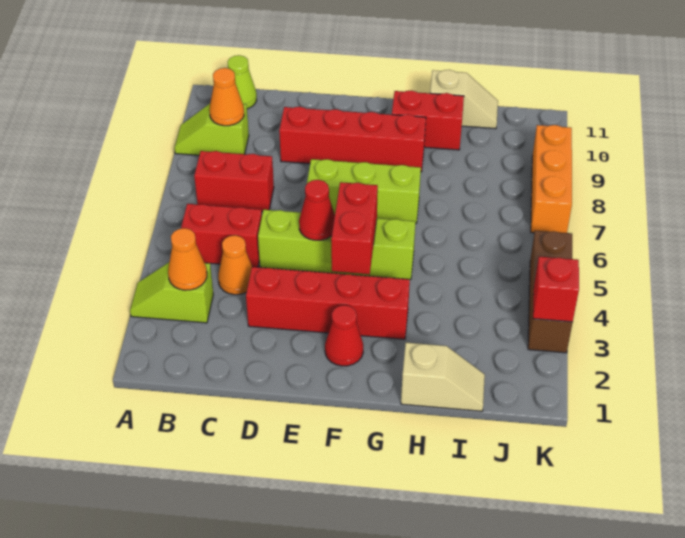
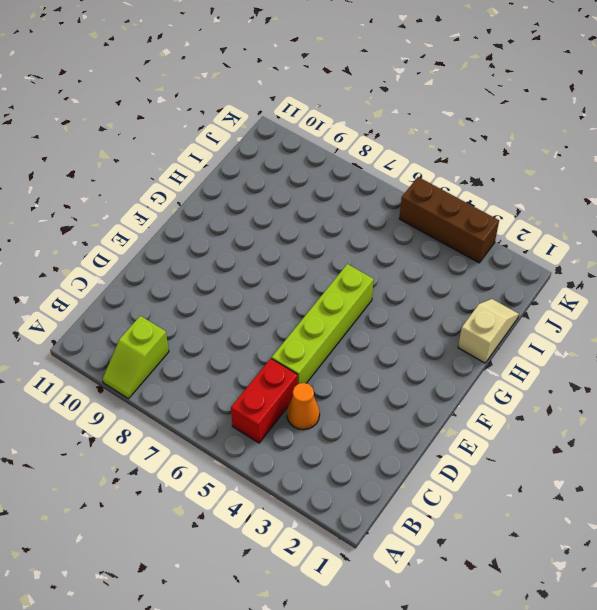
none -> lime 1x2 slope [130,262,213,323]
none -> red 1x2 brick [194,151,274,212]
none -> lime 1x1 cone [228,55,257,109]

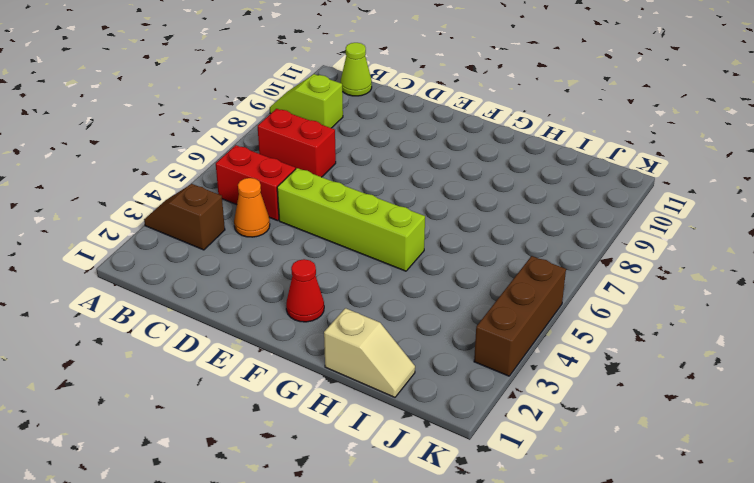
brown 1x2 slope [144,184,225,250] -> lime 1x2 slope [130,262,213,323]
none -> red 1x4 brick [246,267,410,339]
none -> red 1x4 brick [279,107,426,172]
none -> lime 1x3 brick [307,159,421,224]

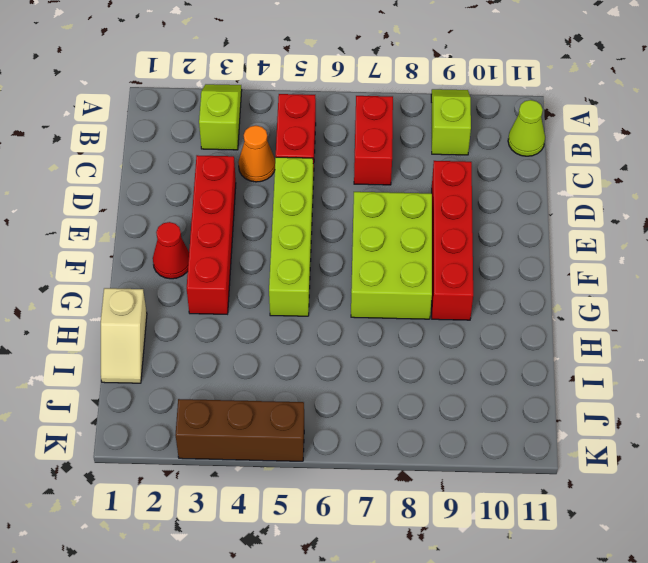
lime 2x3 brick [351,192,432,319] -> lime 1x3 brick [307,159,421,224]
none -> red 1x2 brick [392,91,464,150]
none -> tan 1x2 slope [430,70,498,129]
none -> orange 1x3 brick [531,125,572,233]

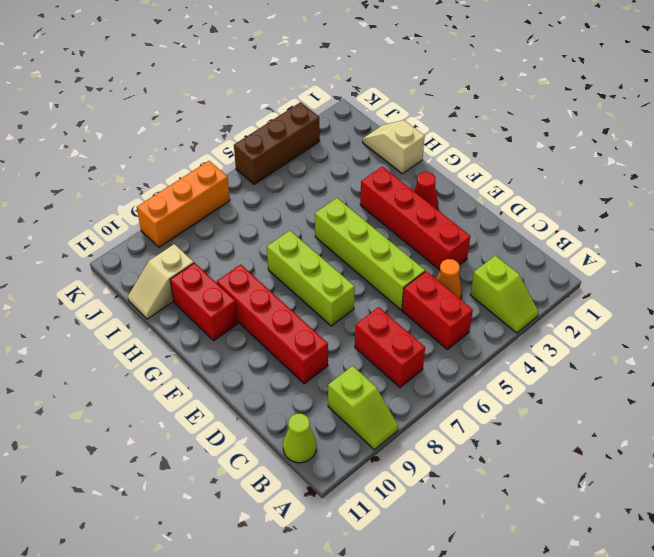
tan 1x2 slope [128,244,194,319] -> tan 1x2 slope turned to [430,70,498,129]
none -> orange 1x1 cone [168,228,207,290]
none -> orange 1x1 cone [209,68,244,126]
none -> red 1x1 cone [299,180,335,240]

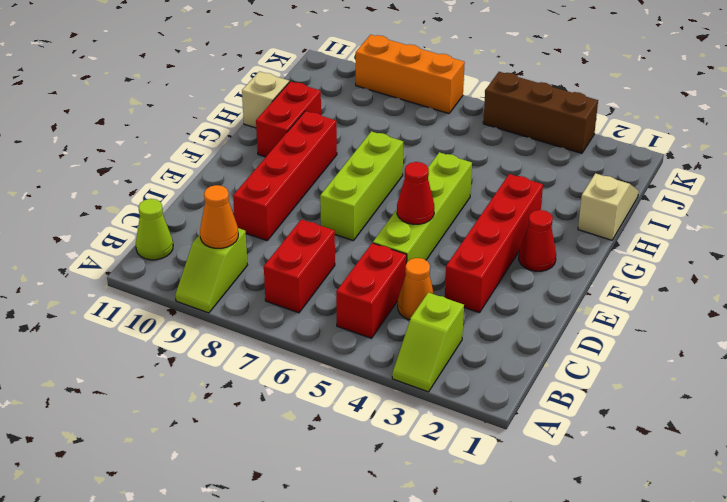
none -> orange 1x1 cone [168,228,207,290]
none -> red 1x2 brick [331,182,378,274]
none -> red 1x1 brick [533,257,579,322]

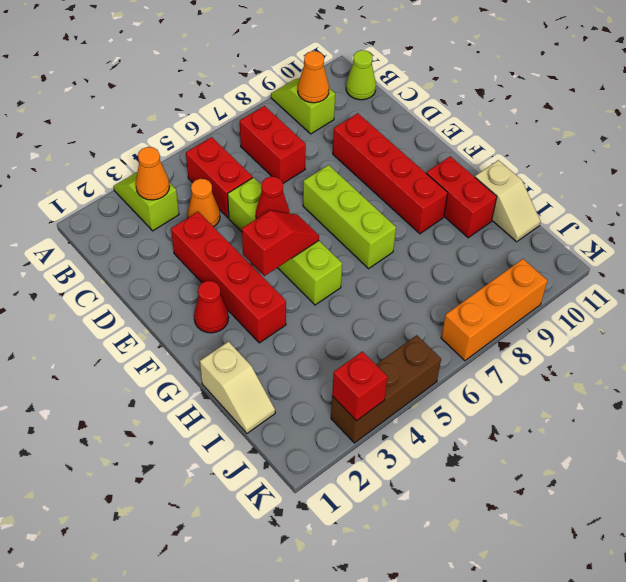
red 1x2 slope [242,211,319,276] -> red 1x2 brick [331,182,378,274]

